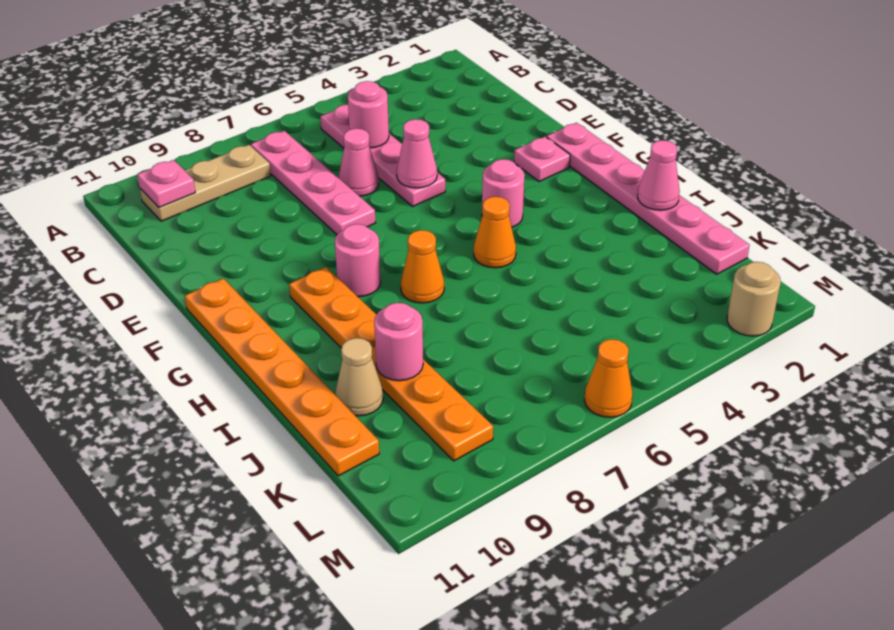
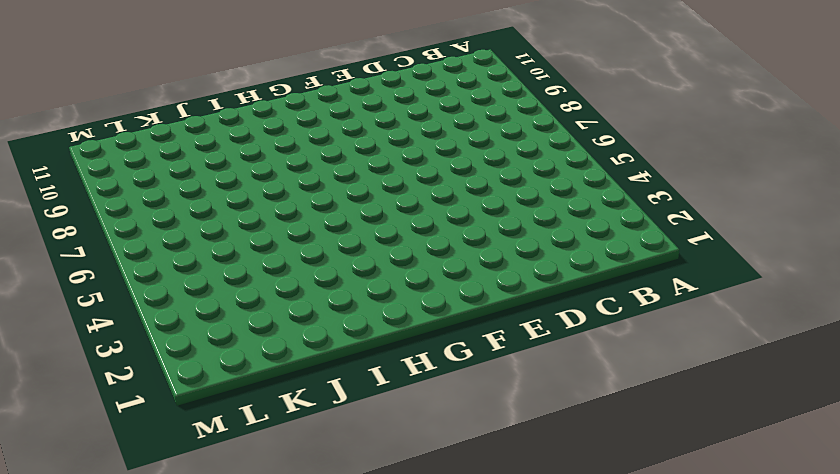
none -> pink 1x4 plate [320,105,445,206]
none -> pink 1x4 plate [251,131,376,235]
none -> tan 1x3 plate [140,145,271,221]

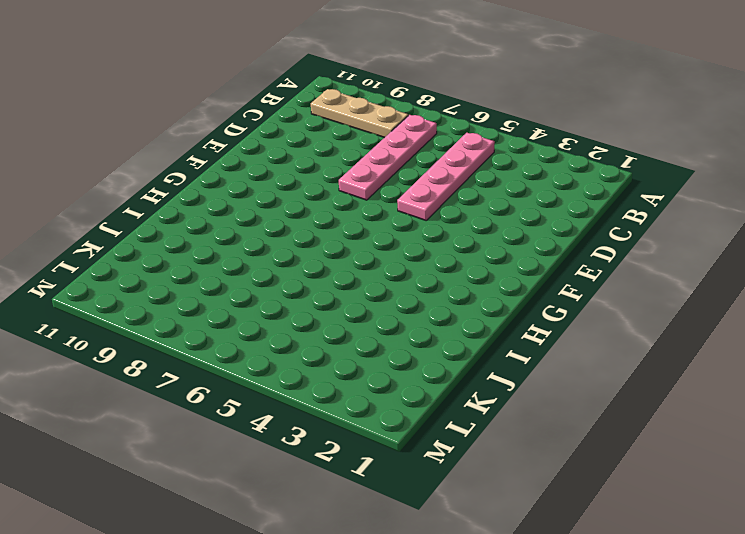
none -> pink 1x1 cone [338,128,379,196]
none -> pink 1x6 plate [547,123,750,274]
none -> pink 1x1 plate [514,137,570,181]

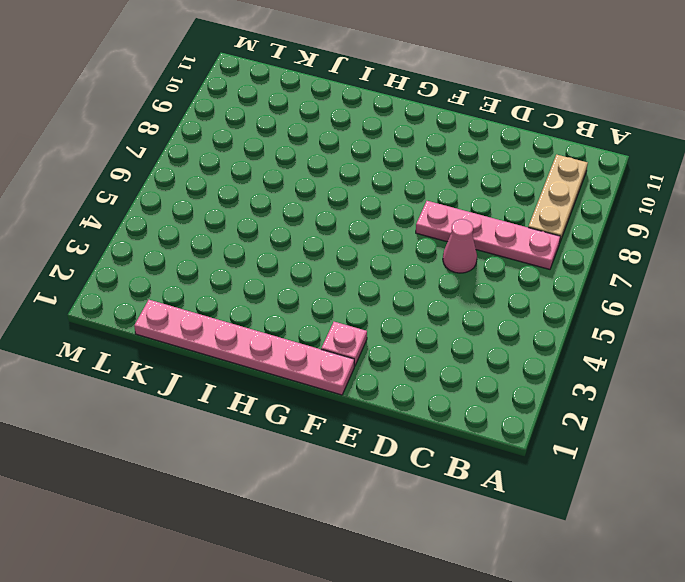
none -> pink 1x4 plate [320,105,445,206]
none -> orange 1x6 plate [185,278,379,476]
none -> pink 1x1 round brick [482,159,525,227]

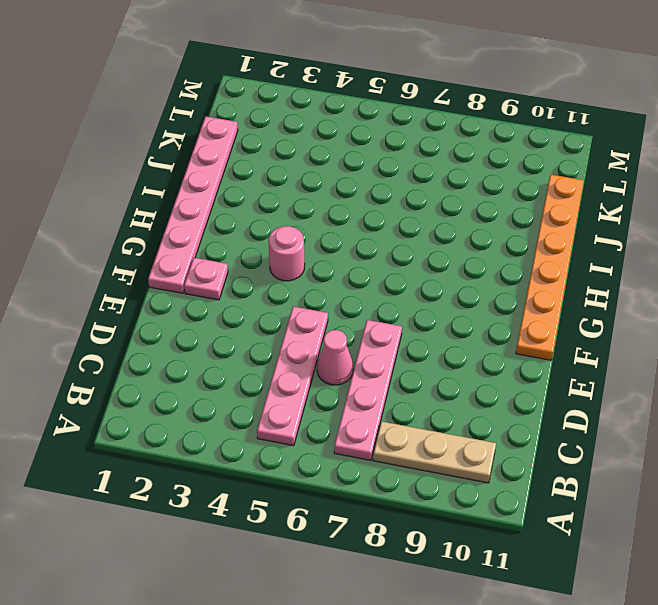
none -> pink 1x1 round brick [335,224,381,297]
none -> orange 1x6 plate [289,267,493,461]
none -> orange 1x1 cone [474,197,516,268]

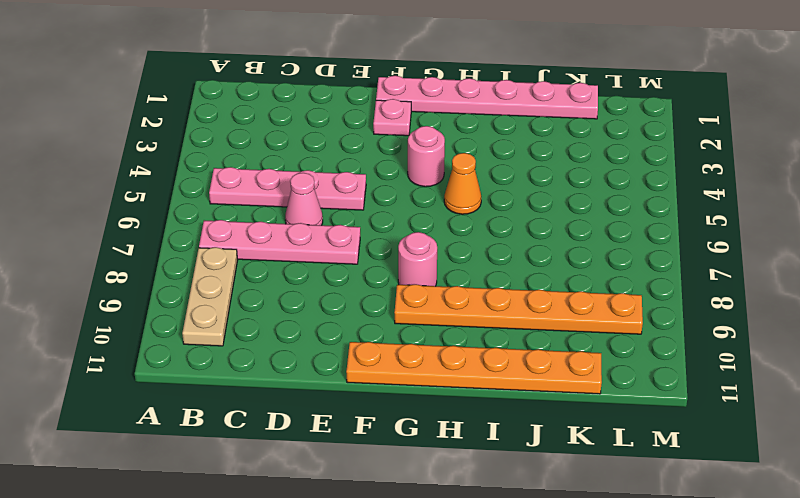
none -> orange 1x1 cone [401,230,444,303]
none -> tan 1x1 cone [335,338,383,416]
none -> tan 1x1 round brick [727,262,781,336]

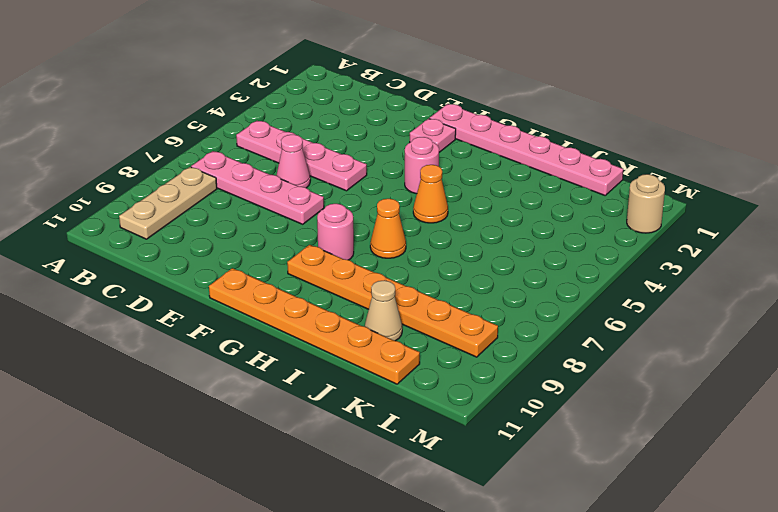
none -> orange 1x1 cone [584,339,633,417]
none -> pink 1x1 plate [137,160,195,207]
none -> pink 1x1 round brick [348,81,389,148]

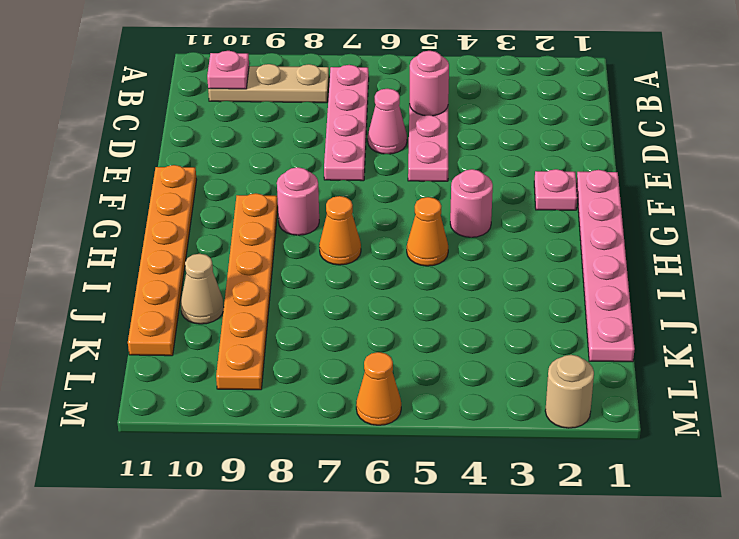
none -> pink 1x1 cone [397,119,437,188]
none -> pink 1x1 cone [638,140,680,210]
none -> pink 1x1 round brick [374,303,423,381]

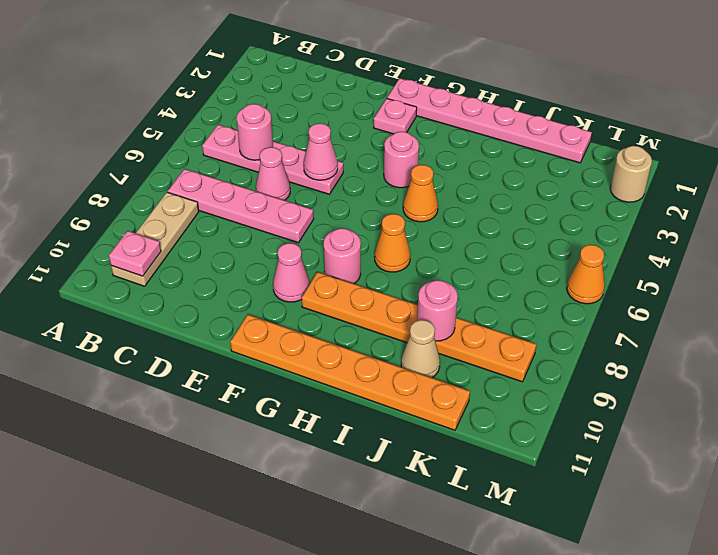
pink 1x1 cone [273,243,310,302] -> pink 1x1 cone moved to [638,140,680,210]

